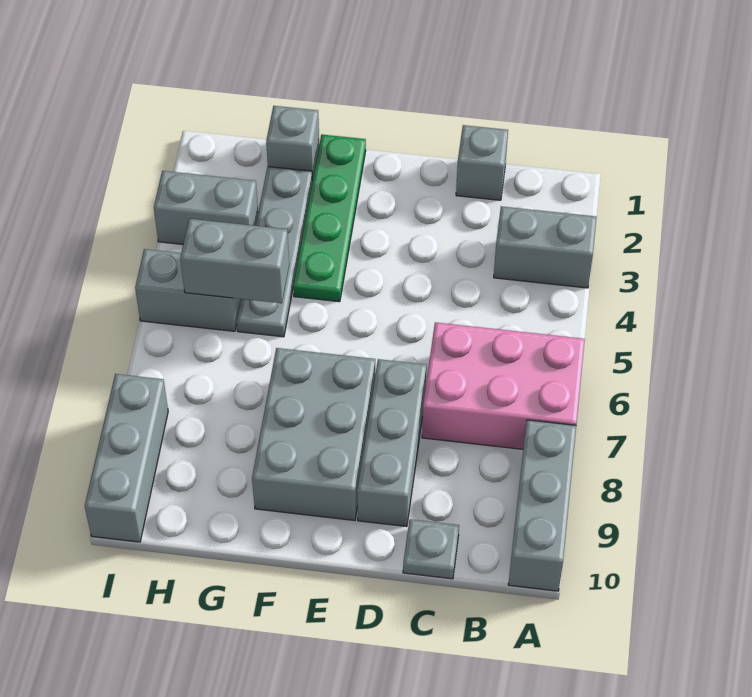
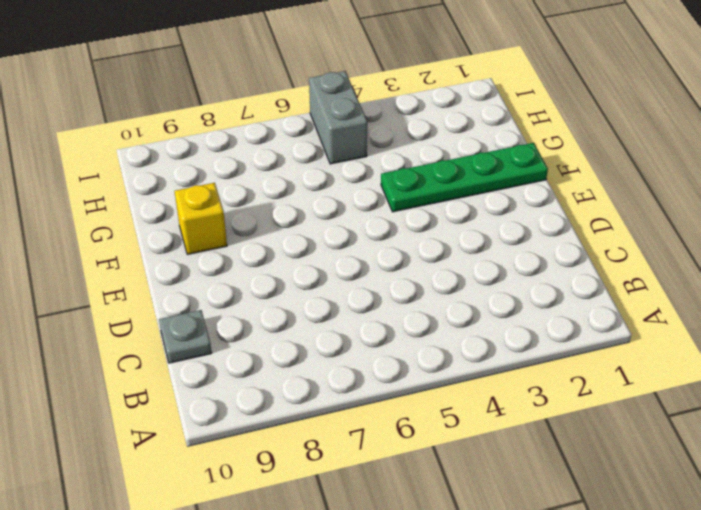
yellow 1x1 brick [175,183,227,254] -> grey 2x3 brick [252,348,375,521]
none -> grey 1x2 brick [494,206,597,288]
none -> pink 2x3 brick [422,322,585,449]
none -> grey 1x3 brick [508,420,576,591]

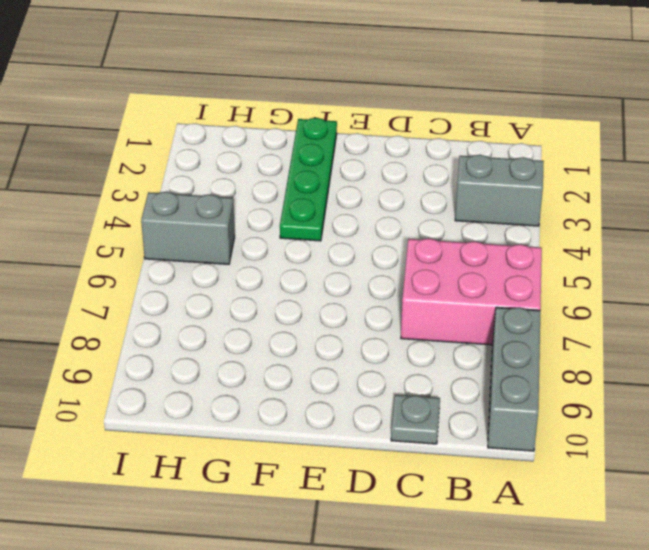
none -> grey 1x1 brick [456,125,508,200]
none -> grey 1x3 brick [357,359,426,527]
none -> grey 2x3 brick [252,348,375,521]

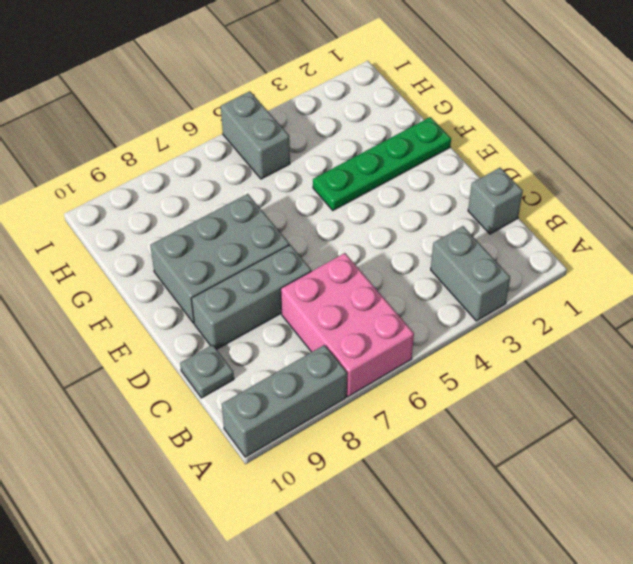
none -> grey 1x1 brick [266,106,319,180]
none -> grey 1x4 plate [237,167,313,337]
none -> grey 1x2 brick [154,171,258,244]

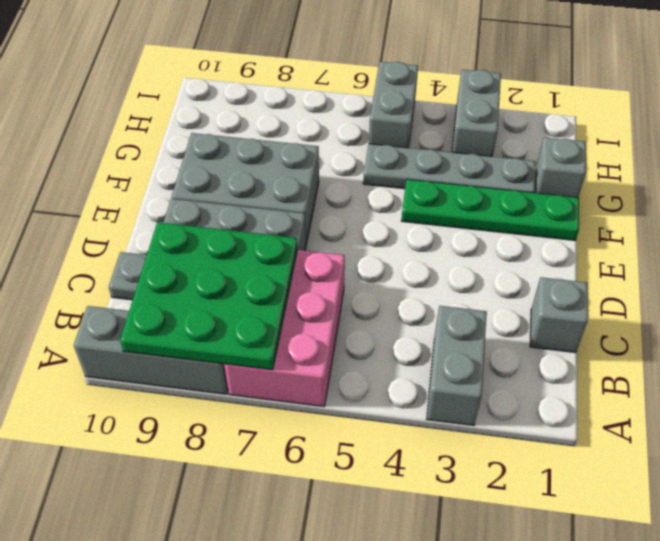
green 3x3 plate [120,222,297,370] -> none
none -> grey 1x3 brick [85,374,168,542]
none -> grey 1x2 brick [180,219,289,303]

